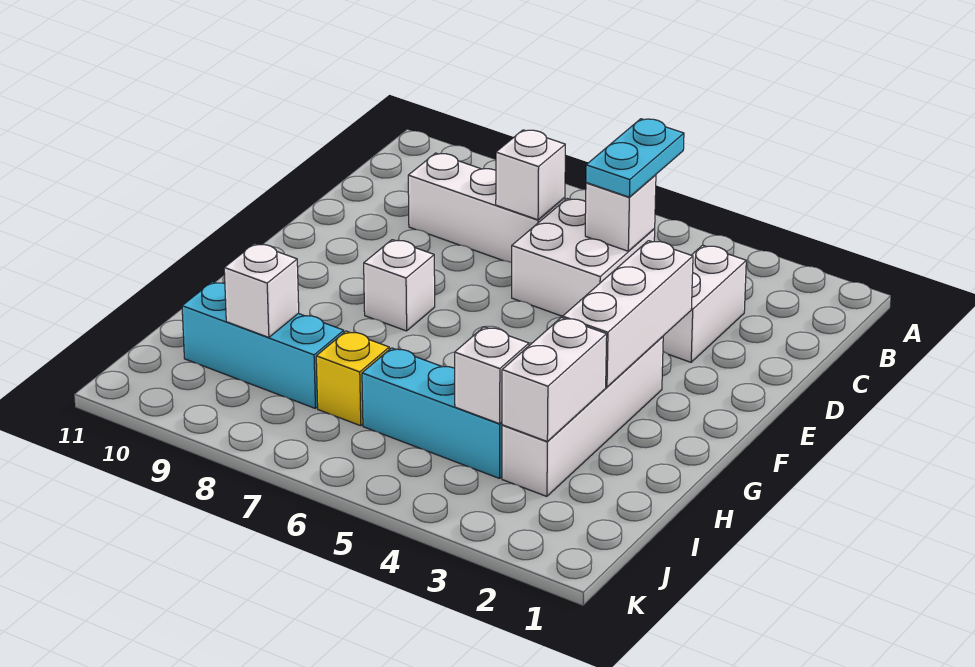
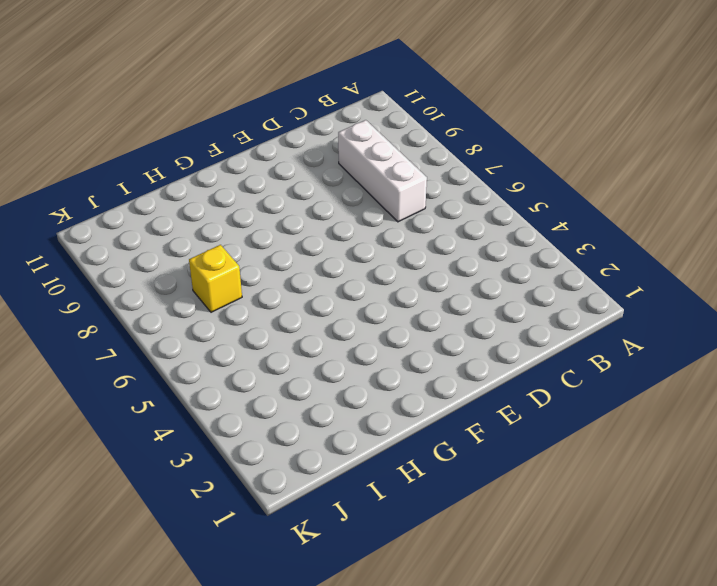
none -> white 1x2 brick [663,245,746,362]
none -> white 2x2 brick [512,199,655,316]
none -> white 1x4 brick [502,337,663,496]

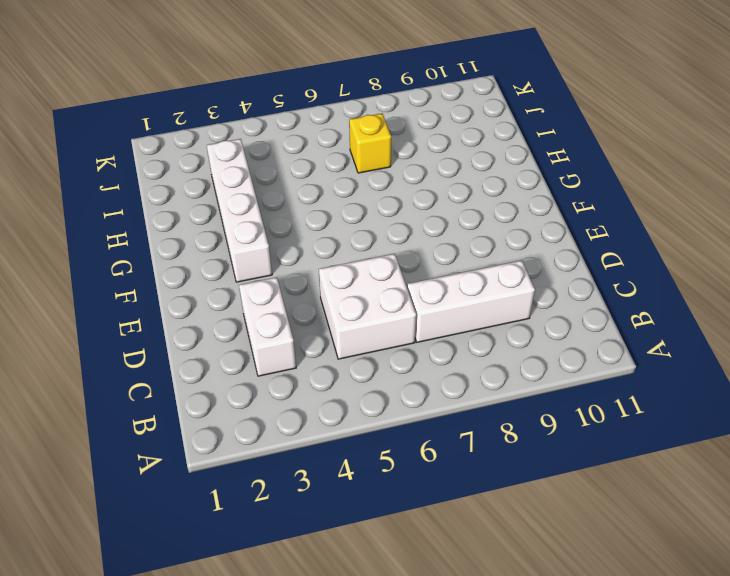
none -> white 1x1 brick [364,240,435,331]
none -> cyan 1x3 brick [362,348,502,478]
none -> cyan 1x3 brick [182,282,344,408]

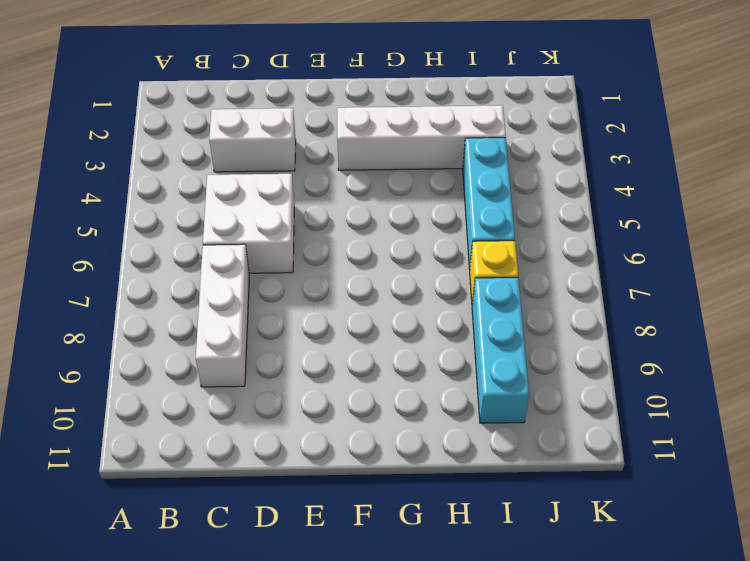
none -> white 1x1 brick [364,240,435,331]
none -> white 1x1 brick [585,175,656,251]
none -> white 1x1 brick [496,130,565,220]

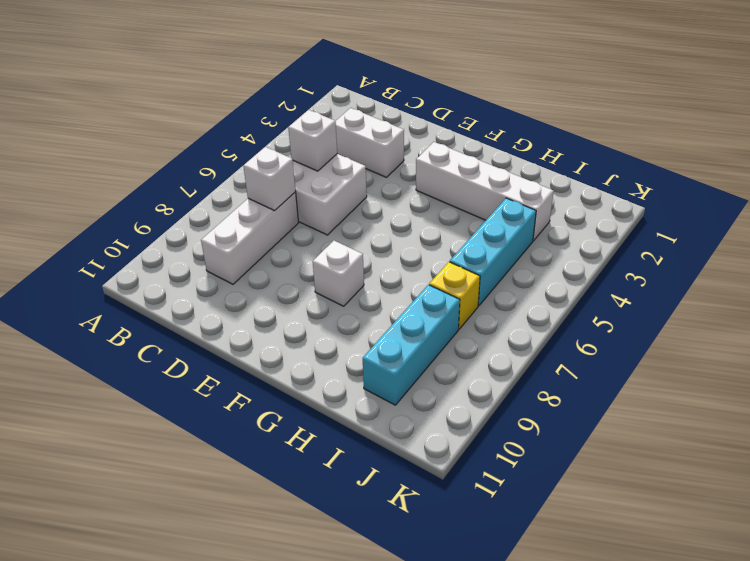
none -> white 1x3 brick [563,241,693,387]
none -> white 1x2 brick [502,317,607,441]
none -> white 1x1 brick [455,327,529,424]

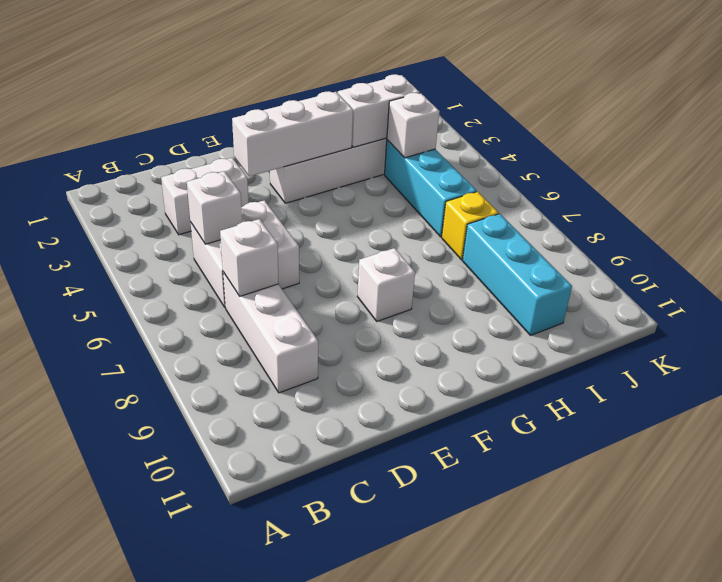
none -> white 1x1 brick [224,244,299,337]
none -> cyan 1x2 plate [586,119,684,197]

